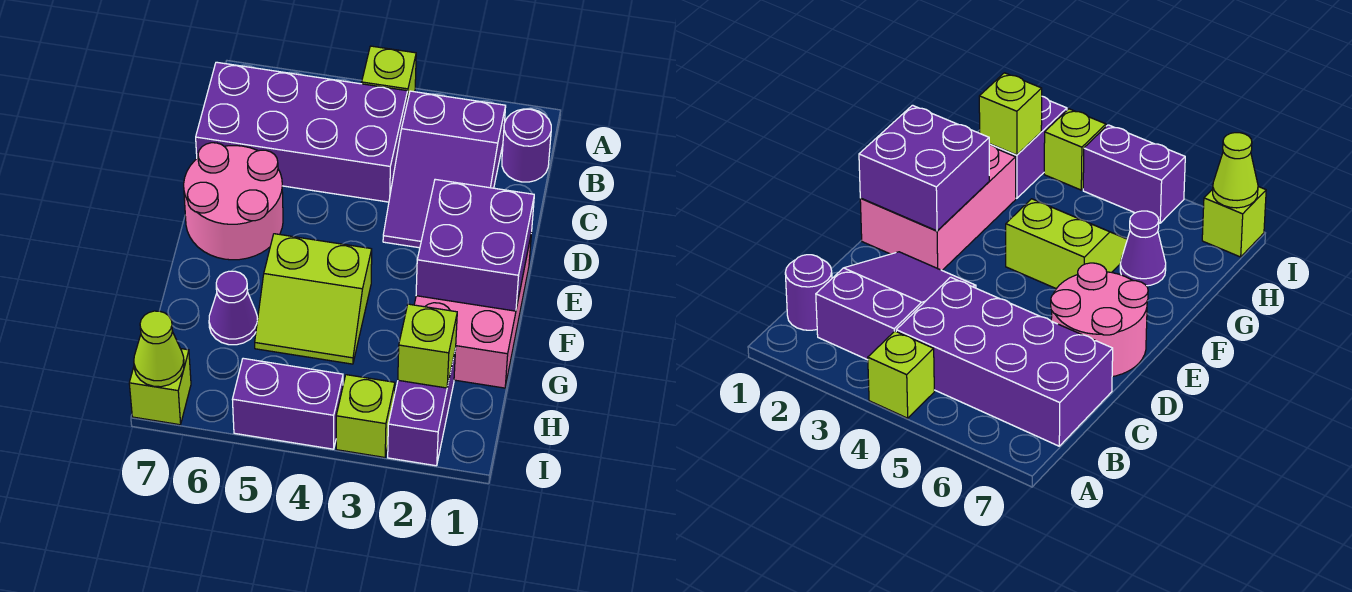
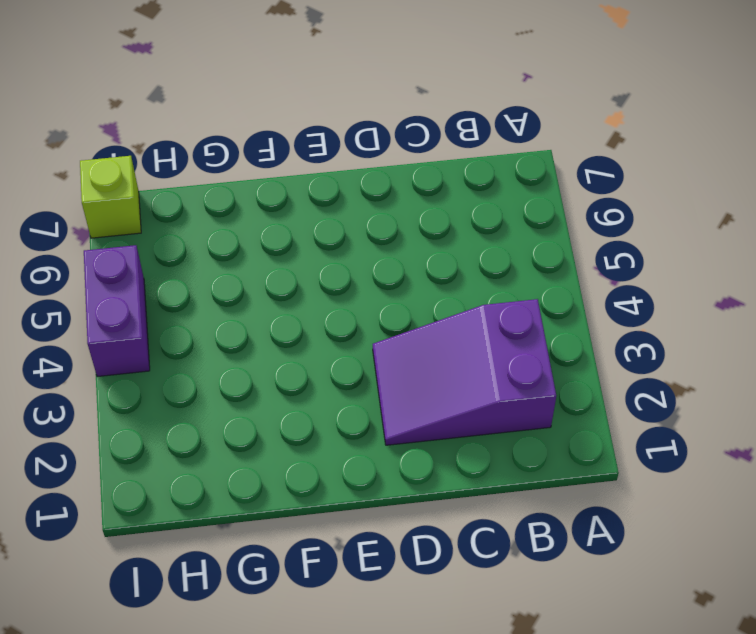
none -> lime 1x1 brick [362,46,416,102]
none -> purple 1x1 round brick [502,109,551,182]
none -> purple 2x4 brick [196,62,408,202]

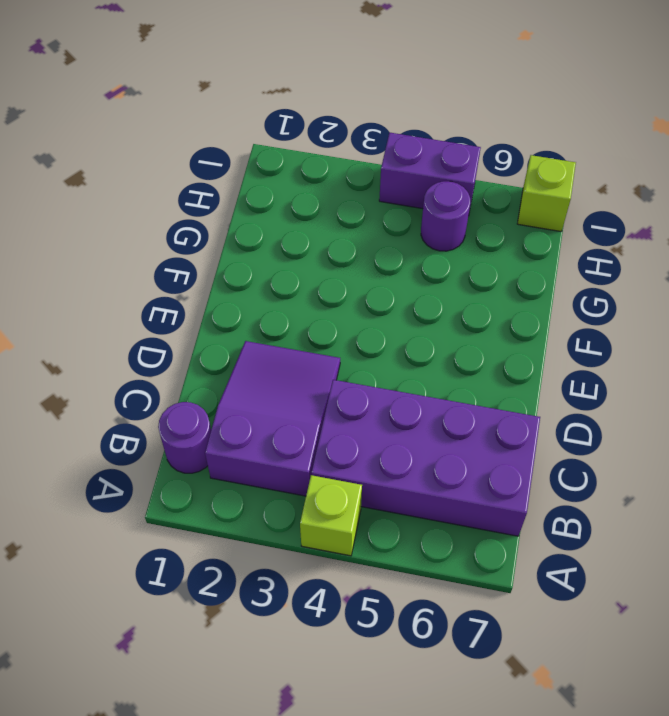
purple 1x1 round brick [421,181,470,251] -> none
none -> pink 2x2 round brick [184,143,283,260]
none -> pink 2x3 brick [414,232,532,388]
none -> lime 2x2 slope [255,234,372,364]

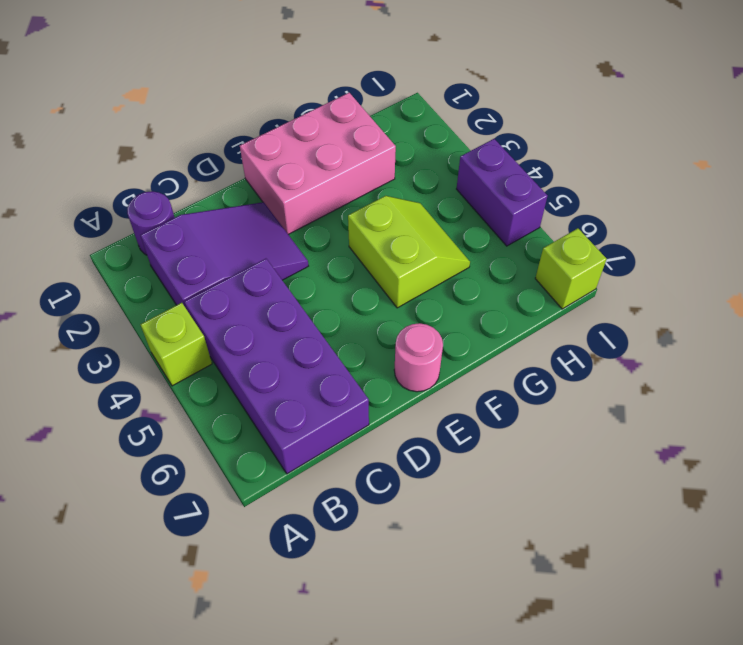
pink 1x1 round brick [394,323,443,392] -> pink 2x2 round brick [184,143,283,260]
none -> purple 1x1 cone [209,271,258,345]
none -> purple 1x2 brick [388,349,456,466]
none -> lime 1x1 brick [336,375,395,457]

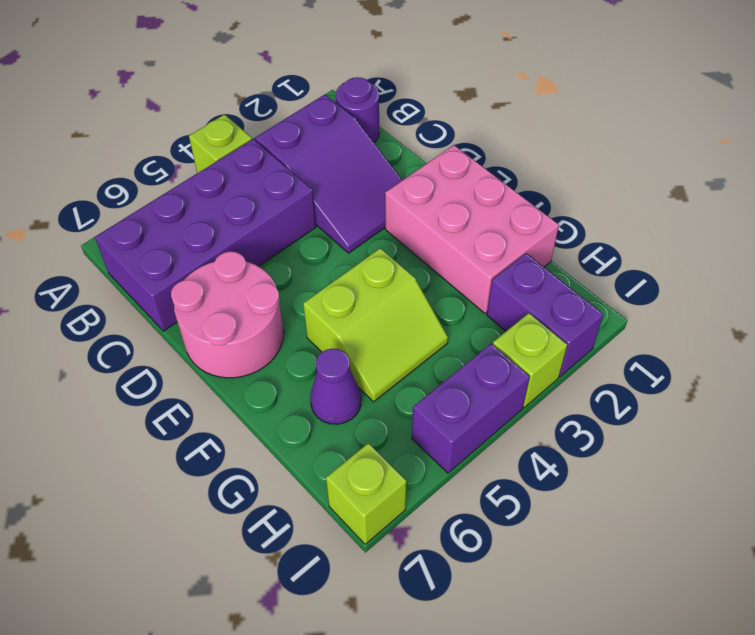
none -> purple 2x2 brick [416,179,534,311]
none -> lime 1x1 brick [398,304,457,388]
none -> lime 1x1 cone [134,311,184,387]

